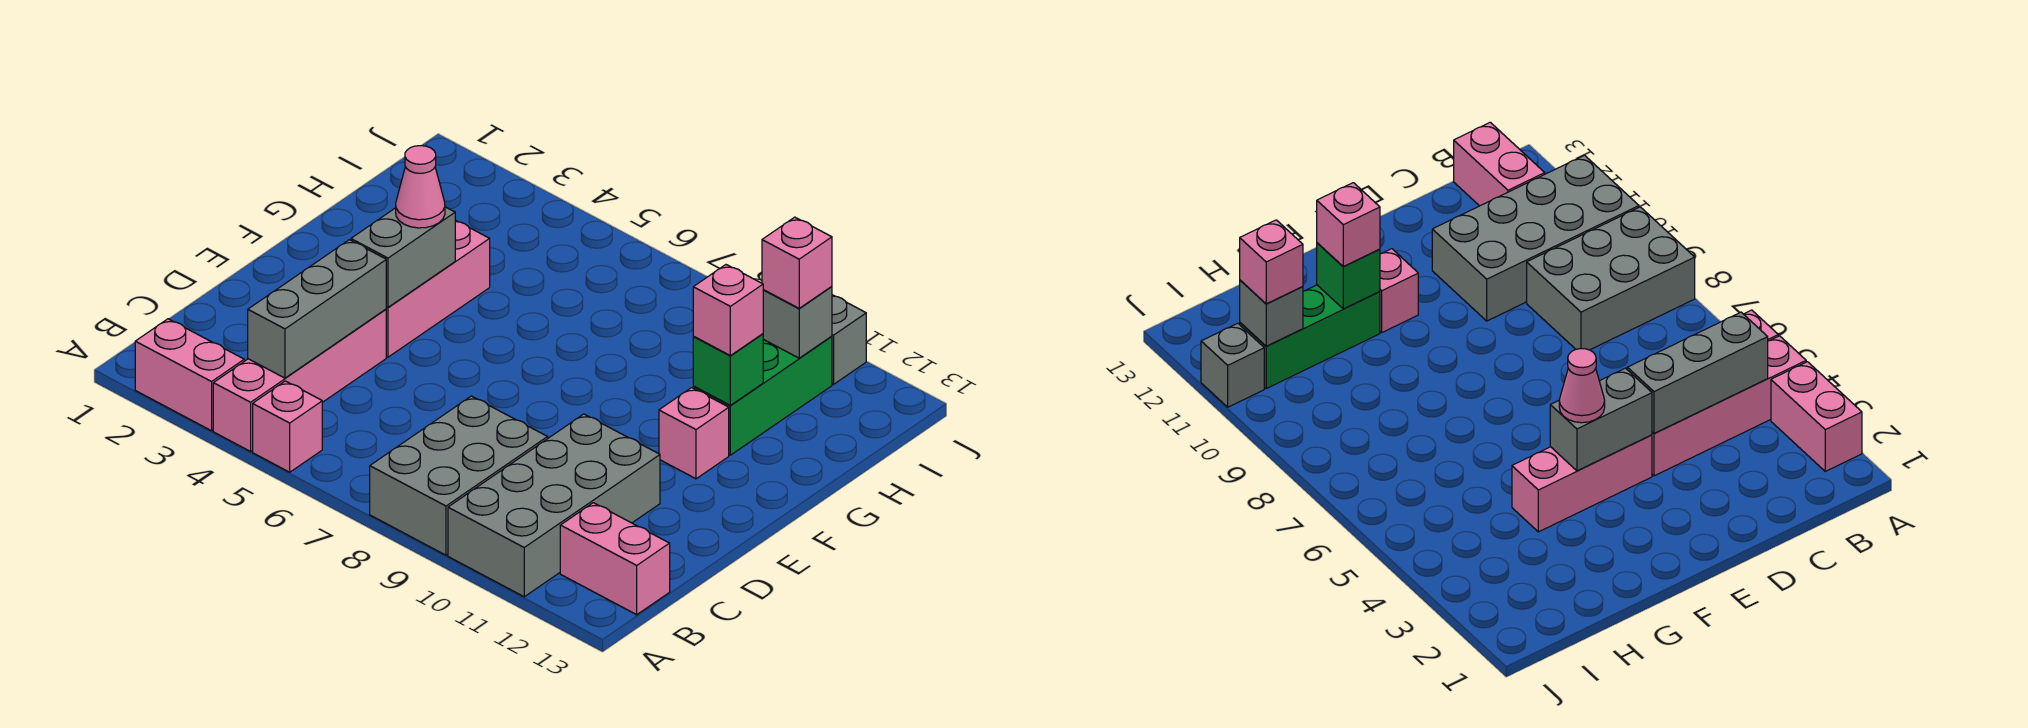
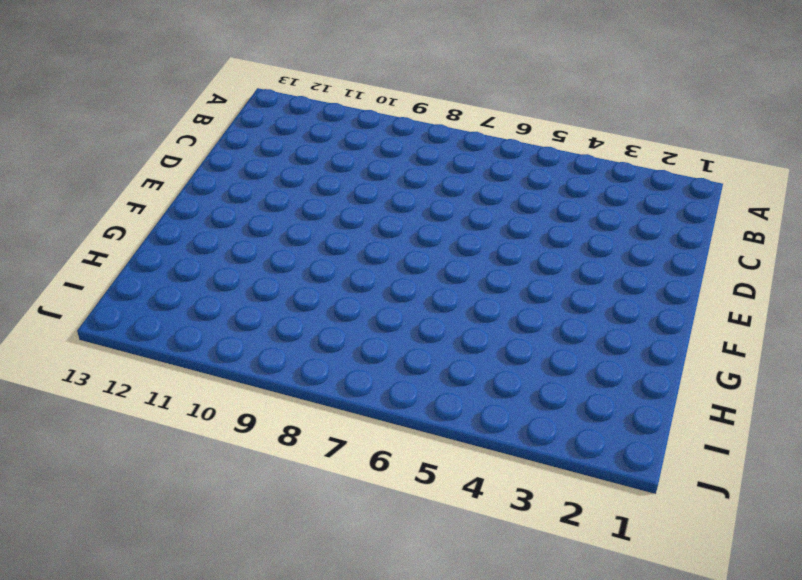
none -> pink 1x2 brick [135,319,244,431]
none -> pink 1x4 brick [213,309,386,451]
none -> pink 1x1 brick [253,381,322,472]

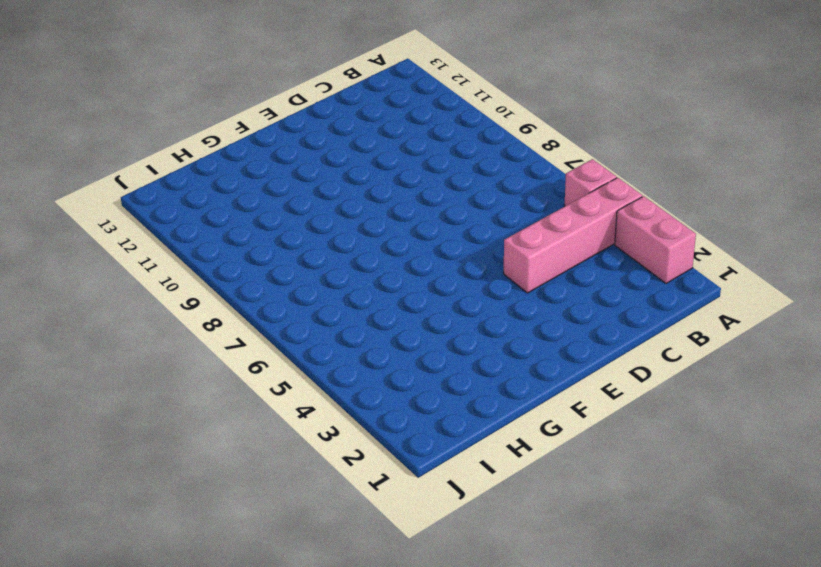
none -> grey 2x3 brick [370,396,548,555]
none -> grey 2x4 brick [448,414,660,597]
none -> pink 1x2 brick [560,503,670,615]

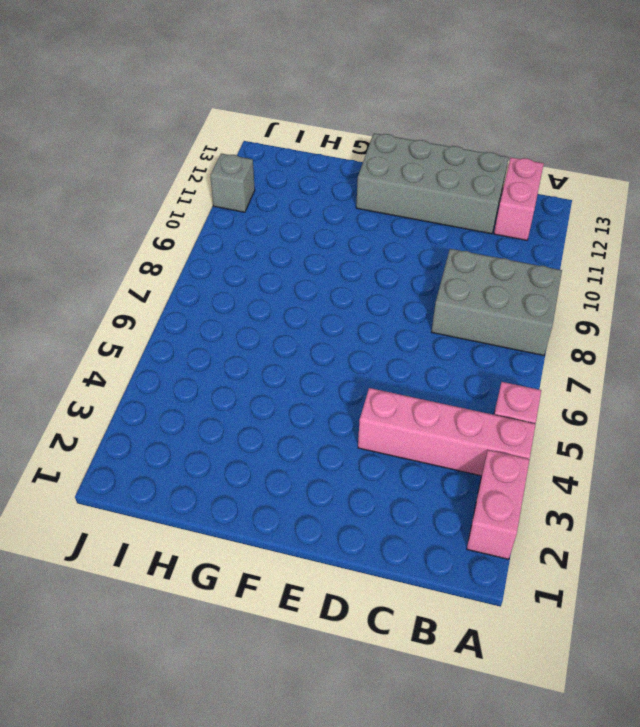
grey 2x4 brick [356,133,509,234] -> grey 2x4 brick moved to [448,414,660,597]
none -> pink 1x3 brick [386,220,490,357]
none -> pink 1x1 brick [659,388,729,479]
none -> green 1x3 brick [693,336,832,455]

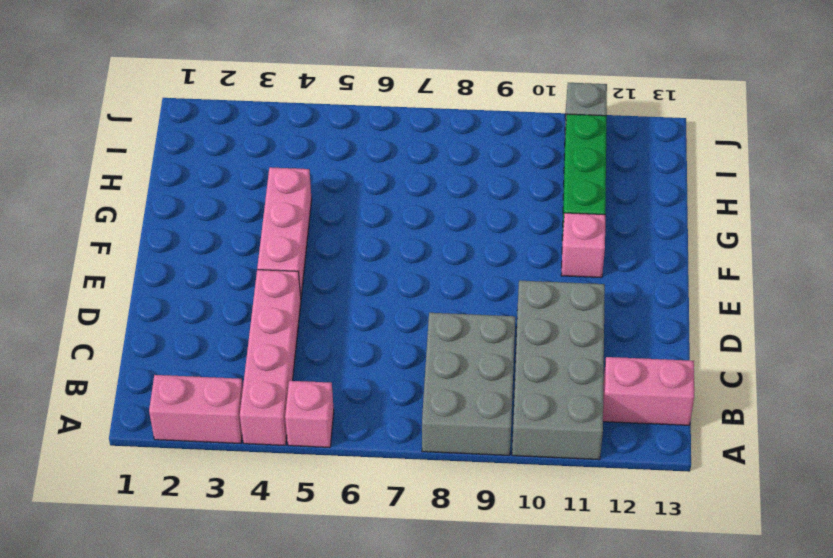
none -> grey 1x3 brick [248,240,386,378]
none -> grey 1x2 brick [351,207,455,307]
none -> green 1x1 brick [693,334,763,405]

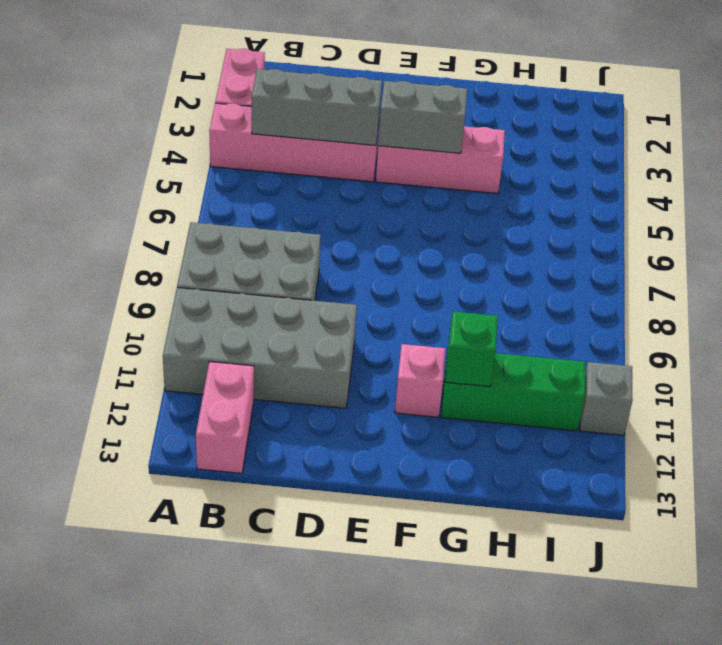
none -> pink 1x1 brick [253,381,322,472]
none -> grey 1x1 brick [763,287,832,358]
none -> pink 1x1 cone [396,146,445,228]

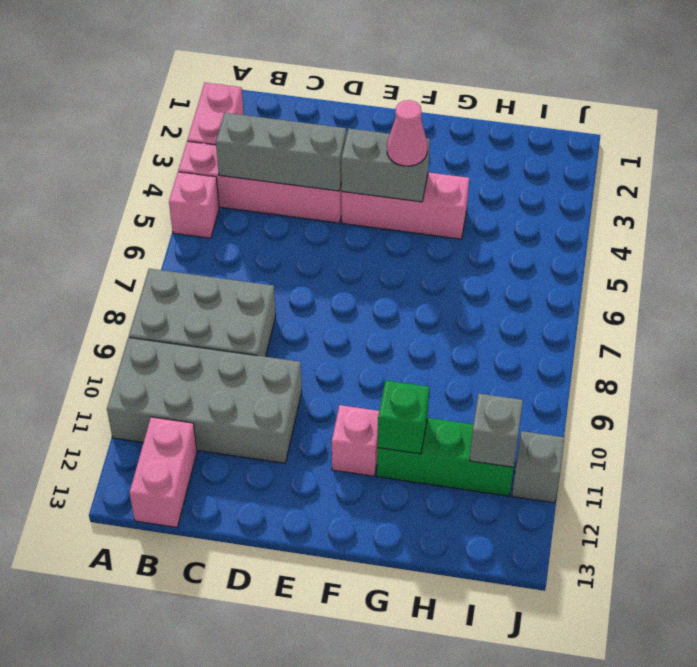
none -> pink 1x1 brick [693,265,763,356]
none -> pink 1x1 brick [762,217,832,308]

